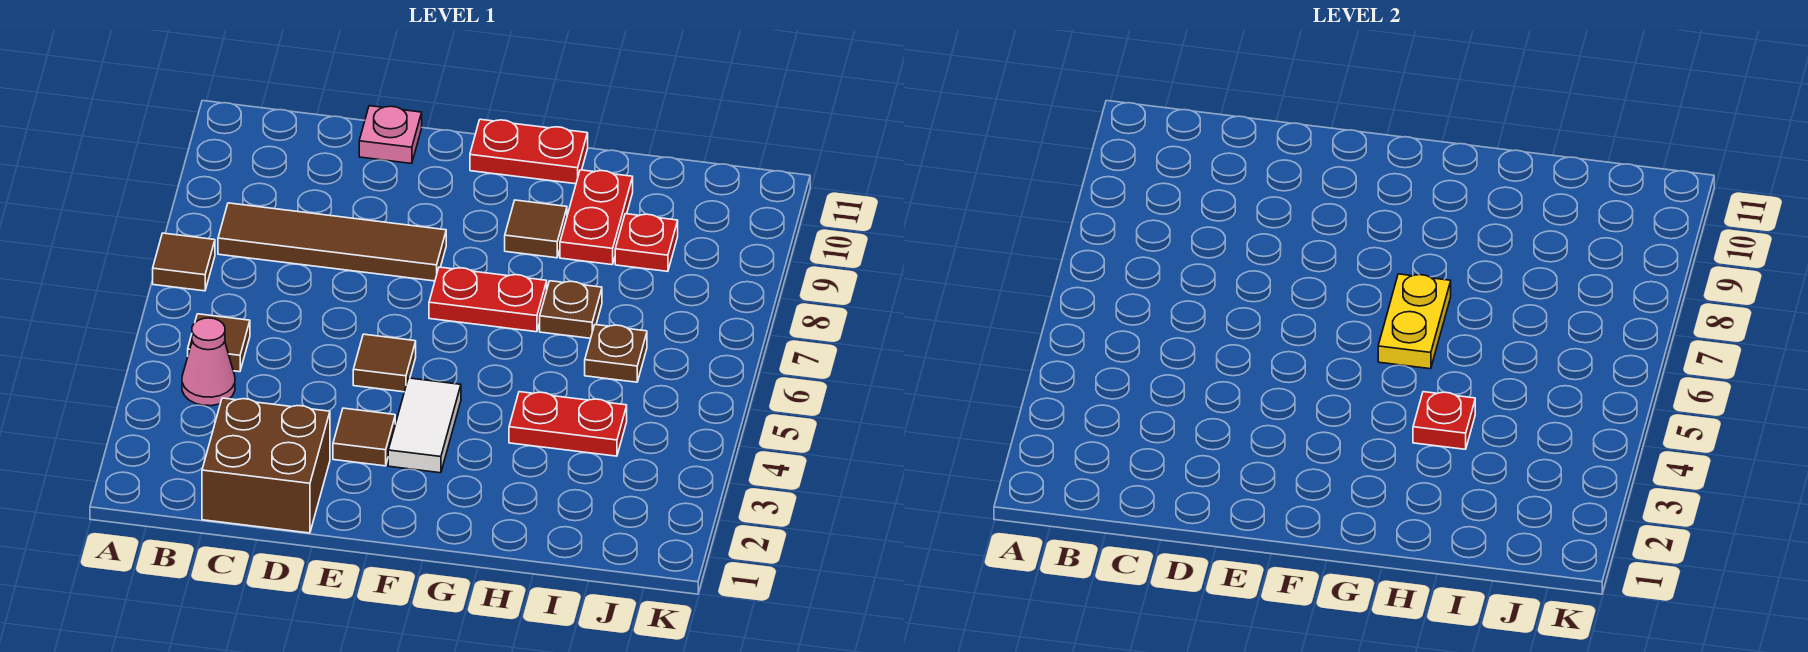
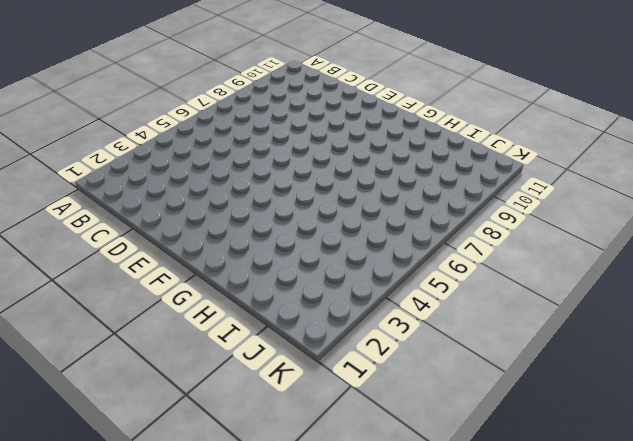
none -> brown 1x1 tile [153,233,215,291]
none -> pink 1x1 cone [182,318,235,406]
none -> brown 1x1 tile [188,314,250,372]

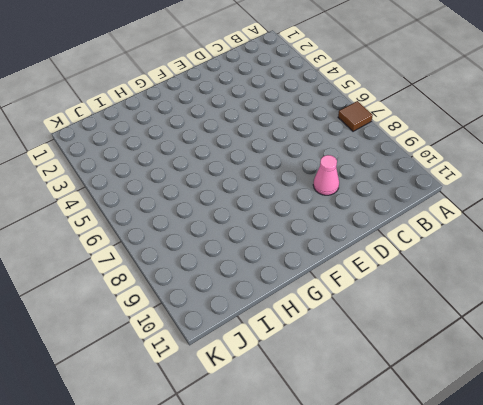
pink 1x1 cone [313,155,339,195] -> pink 1x1 cone moved to [182,318,235,406]
none -> brown 1x1 tile [188,314,250,372]
none -> brown 1x4 tile [218,203,446,281]
none -> brown 2x2 brick [202,398,330,533]

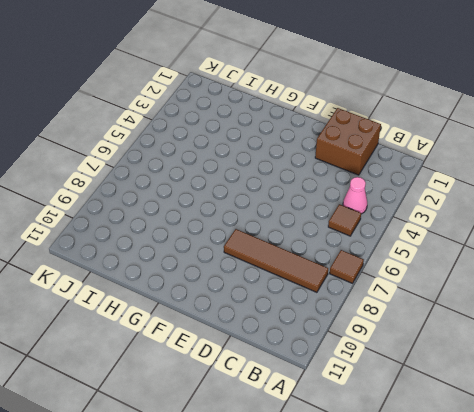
none -> pink 1x1 plate [359,106,422,164]
none -> brown 1x1 tile [333,408,395,466]
none -> brown 1x1 tile [353,334,416,392]

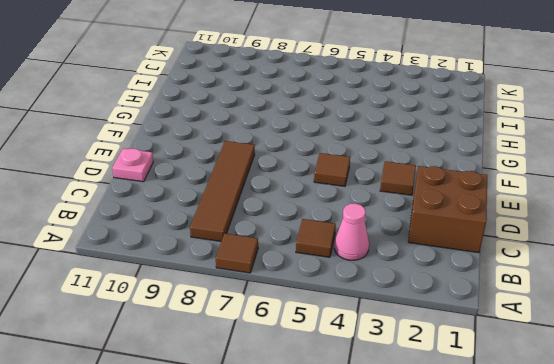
none -> white 1x2 tile [388,378,461,473]
none -> red 1x2 plate [429,267,547,332]
none -> red 1x2 plate [470,119,588,184]

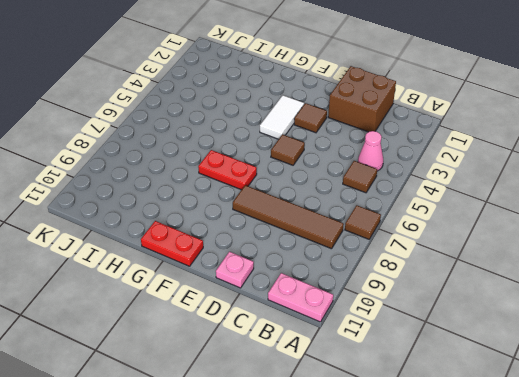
pink 1x2 plate [268,273,333,322] -> none
none -> brown 1x1 tile [505,200,567,258]
none -> red 1x2 plate [509,392,627,456]
none -> brown 1x1 plate [540,281,602,338]

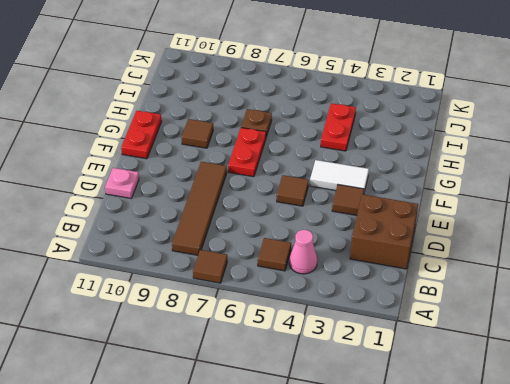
none -> red 1x2 plate [560,170,633,265]
none -> brown 1x1 plate [585,325,647,382]
none -> red 1x1 plate [615,214,678,271]

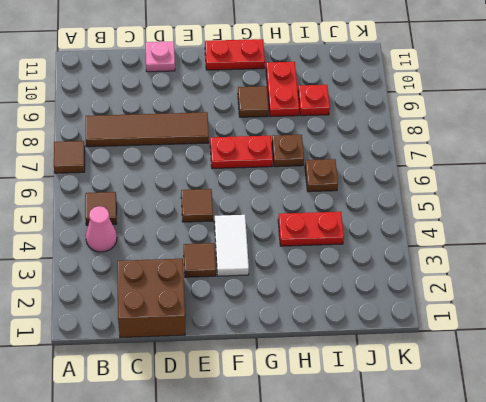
none -> yellow 1x2 plate [1378,274,1451,369]
none -> red 1x1 plate [1413,392,1475,449]

